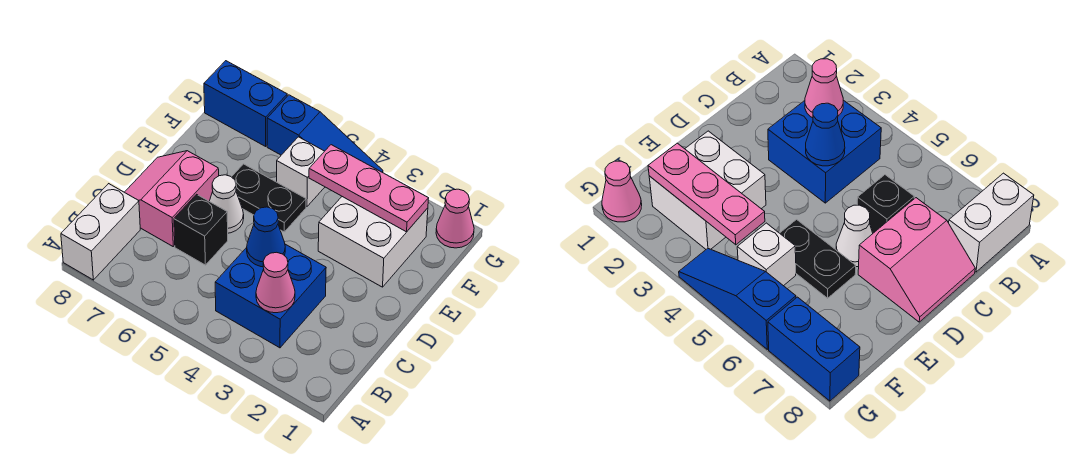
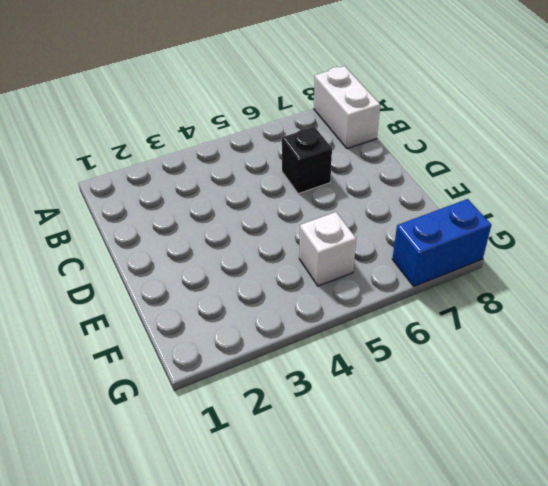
none -> blue 2x2 brick [215,244,326,348]
none -> pink 2x2 slope [125,151,219,246]
none -> white 1x1 cone [209,175,244,233]

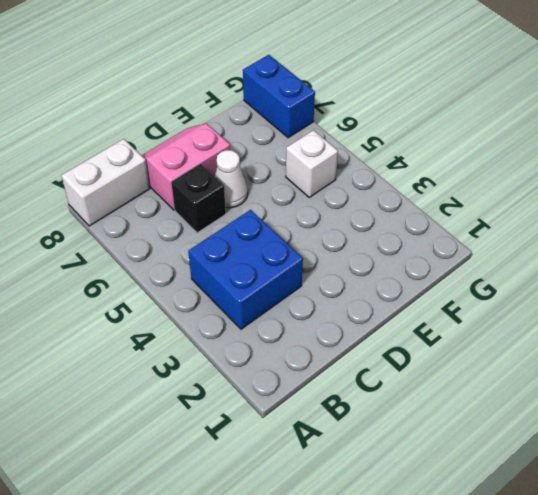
none -> white 2x2 brick [318,197,428,287]
none -> black 1x2 plate [232,164,306,232]
none -> pink 1x1 cone [436,189,474,248]

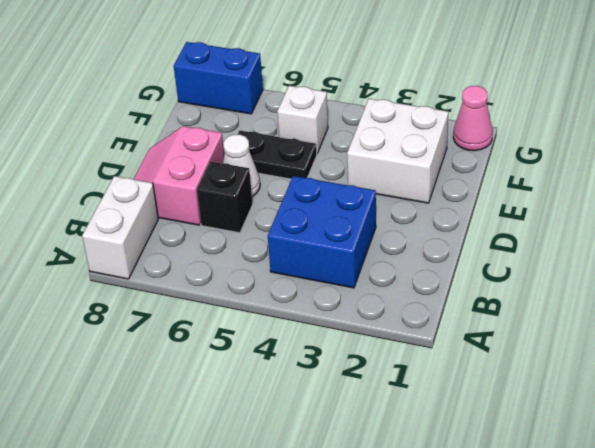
none -> blue 1x3 slope [267,95,383,173]
none -> pink 1x1 cone [256,252,295,313]
none -> blue 1x1 cone [247,207,285,267]

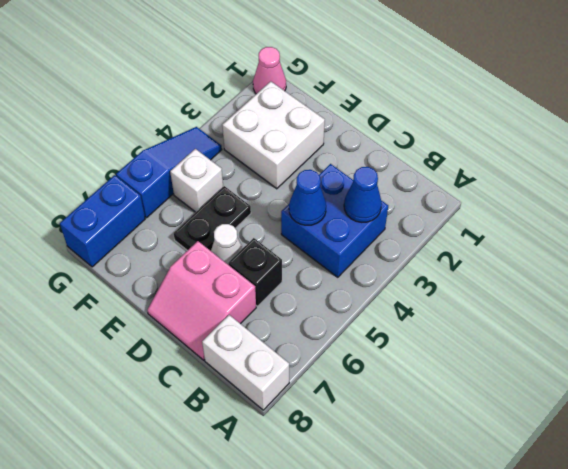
blue 1x1 cone [344,167,382,222] -> pink 1x1 cone [256,252,295,313]
none -> pink 1x3 plate [309,145,429,232]

